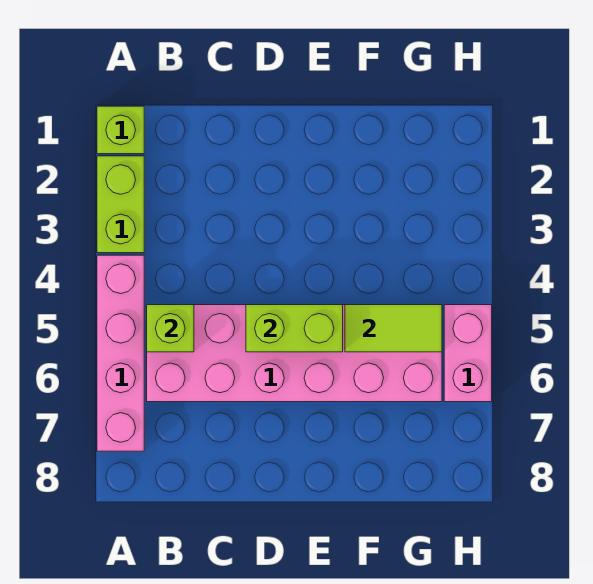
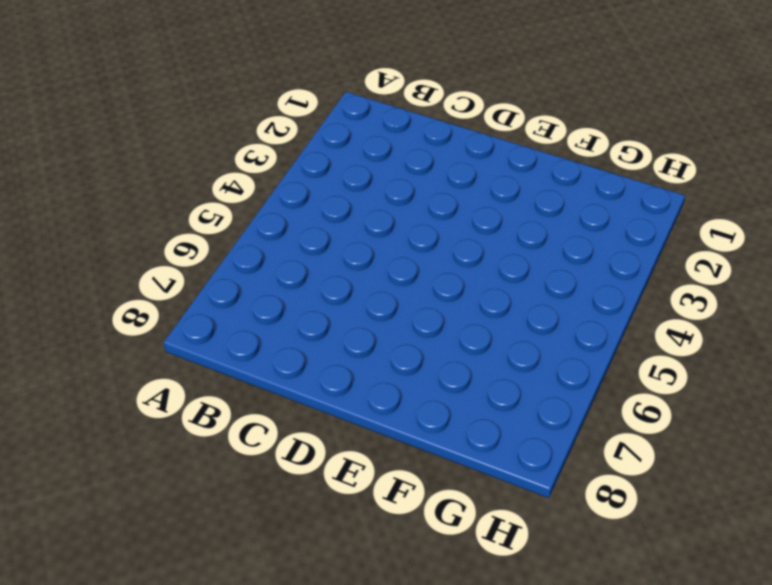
none -> lime 1x1 brick [97,106,144,154]
none -> lime 1x2 brick [97,156,144,253]

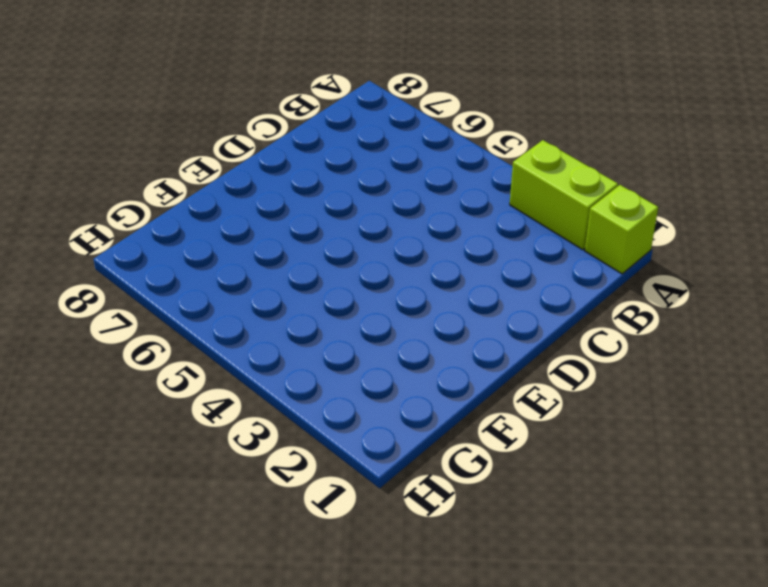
none -> pink 1x4 brick [97,255,144,451]
none -> pink 2x6 brick [147,305,442,402]

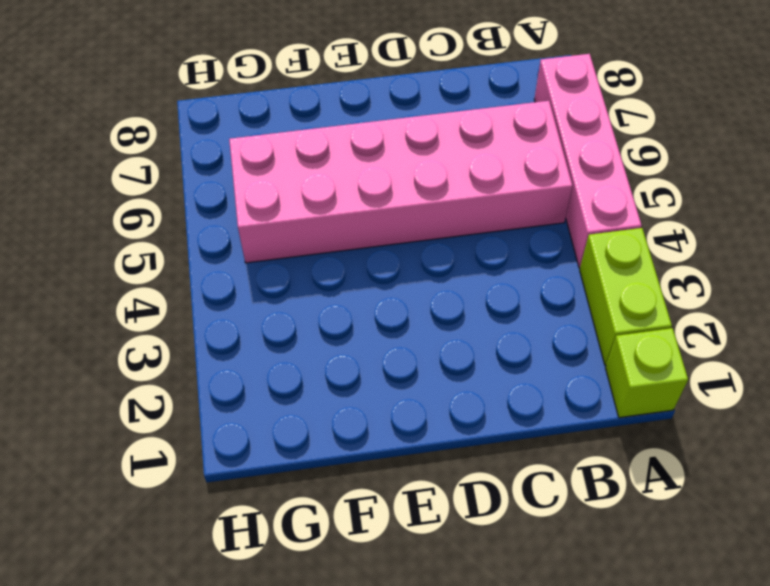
none -> pink 1x2 brick [444,305,492,402]
none -> lime 1x1 brick [147,305,194,352]

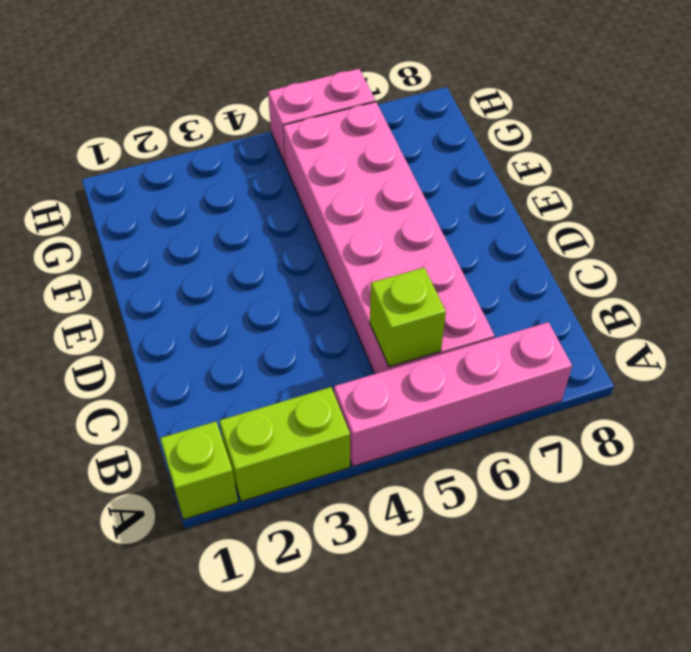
none -> lime 1x2 brick [246,305,343,352]
none -> lime 1x2 tile [345,305,442,352]

